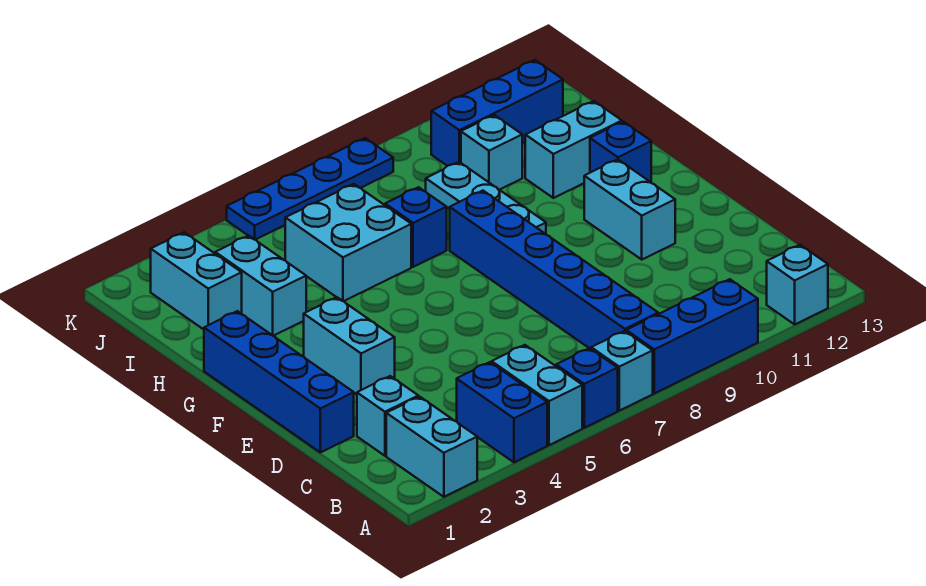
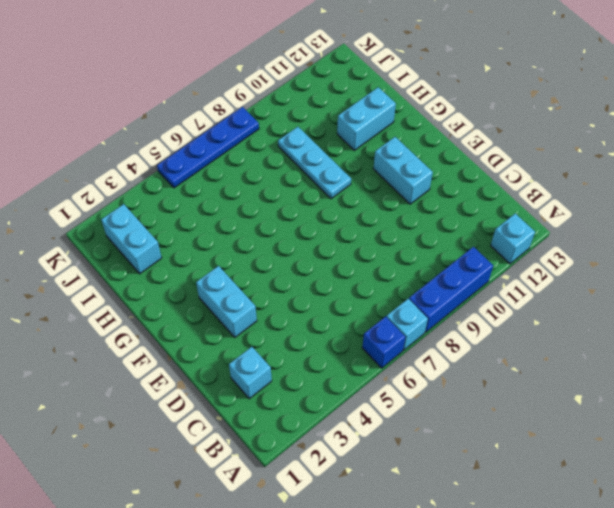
none -> cyan 1x2 brick [386,397,477,497]
none -> blue 1x2 brick [457,362,547,462]
none -> cyan 1x2 brick [492,345,582,445]

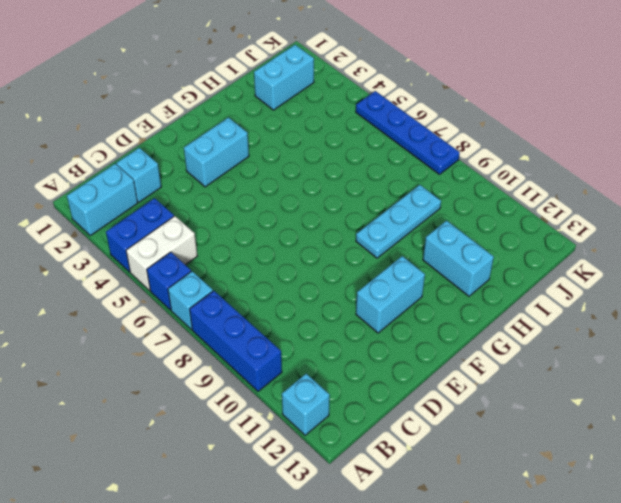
white 1x2 brick [126,216,197,291] -> cyan 1x2 brick [492,345,582,445]
none -> blue 1x6 brick [450,191,658,349]
none -> blue 1x4 brick [204,311,354,452]
none -> blue 1x1 brick [590,122,651,182]

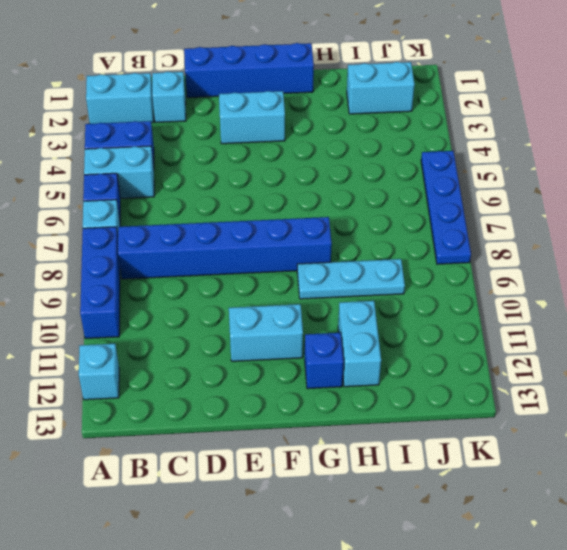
none -> cyan 1x2 brick [215,236,306,336]
none -> cyan 2x2 brick [285,184,411,301]
none -> blue 1x1 brick [385,187,447,267]

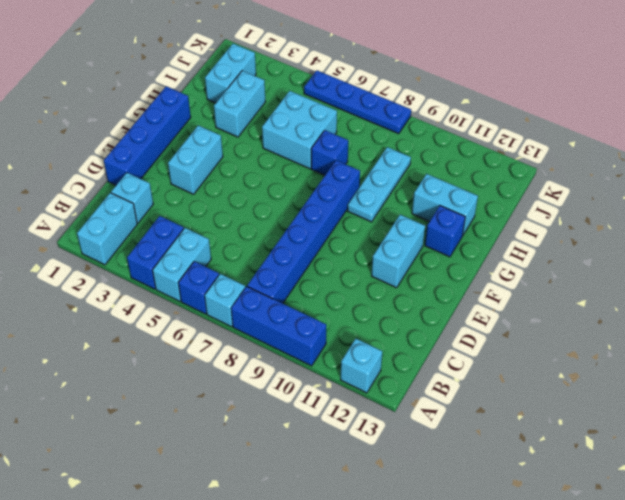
none -> cyan 1x1 brick [461,115,522,190]
none -> blue 1x3 brick [431,60,563,166]

